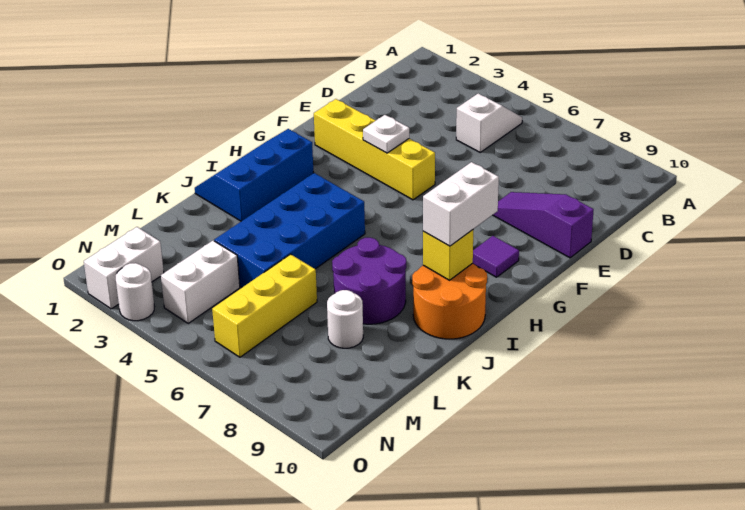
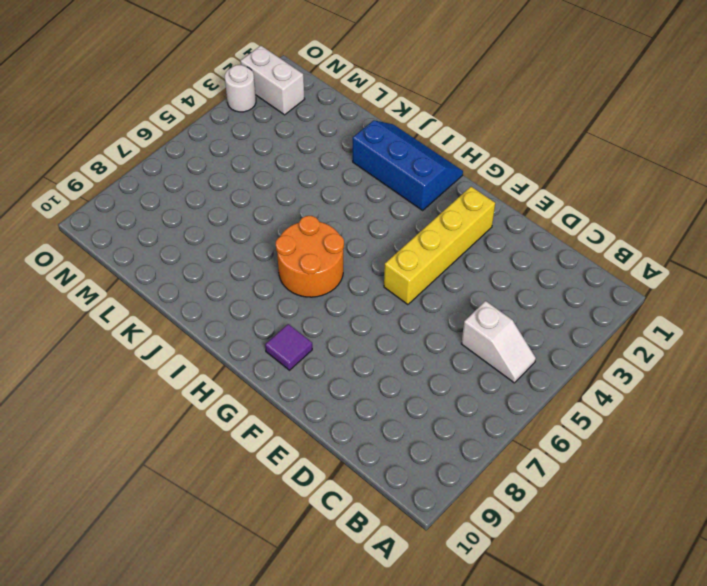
orange 2x2 round brick [276,216,344,297] -> orange 2x2 round brick moved to [412,263,487,339]
none -> purple 1x3 slope [493,192,594,258]
none -> blue 2x4 brick [214,173,365,287]
none -> purple 2x2 round brick [332,238,406,324]

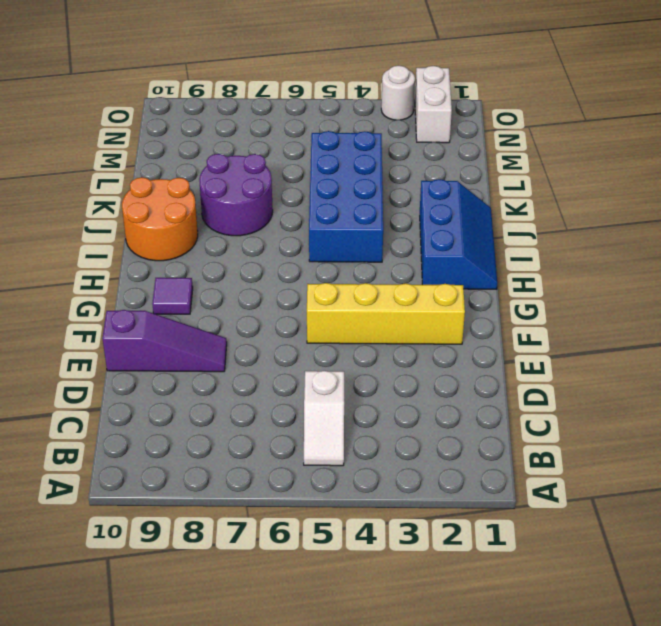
none -> yellow 1x3 brick [212,254,317,357]
none -> white 1x1 round brick [327,290,363,348]
none -> white 1x2 brick [161,241,240,323]

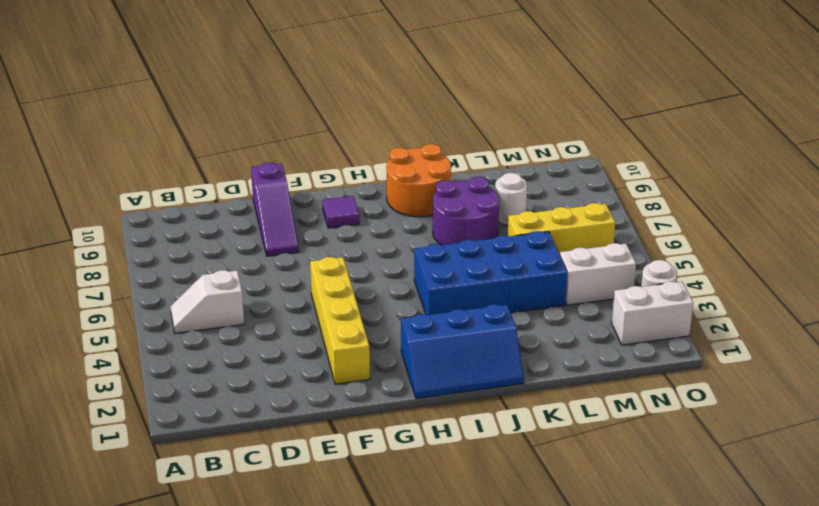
none -> white 1x1 plate [363,115,409,153]
none -> yellow 1x1 brick [423,230,473,280]
none -> white 1x2 brick [423,162,499,246]

